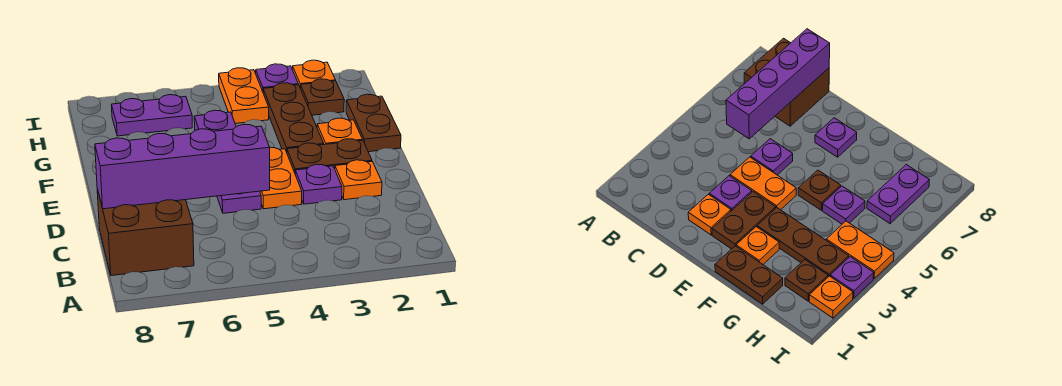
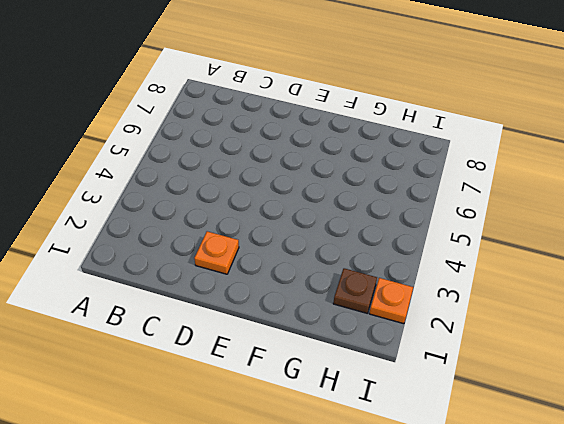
none -> brown 2x2 brick [97,189,194,276]
none -> purple 1x1 plate [295,164,342,204]
none -> orange 1x2 plate [260,147,302,209]

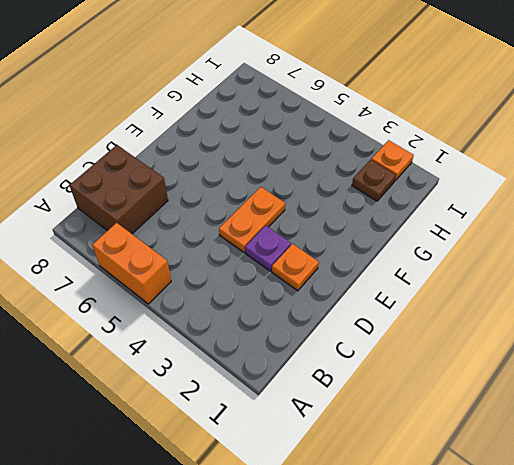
orange 1x2 brick [92,223,171,304] -> none
none -> purple 1x1 plate [217,191,261,213]
none -> brown 1x2 plate [287,139,372,173]
none -> purple 1x1 plate [815,118,857,157]

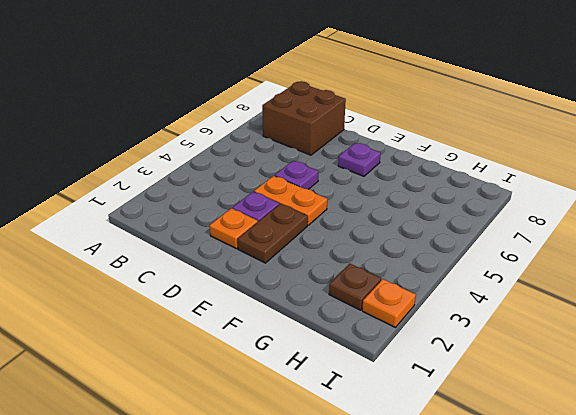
none -> brown 1x2 plate [346,94,401,152]
none -> orange 1x1 plate [317,118,363,145]
none -> brown 1x3 plate [263,83,324,152]

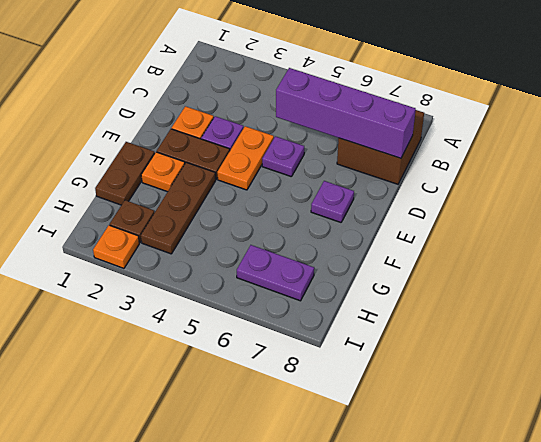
none -> brown 1x1 plate [798,170,841,210]
none -> purple 1x1 plate [194,110,236,131]
none -> orange 1x2 plate [219,68,269,123]

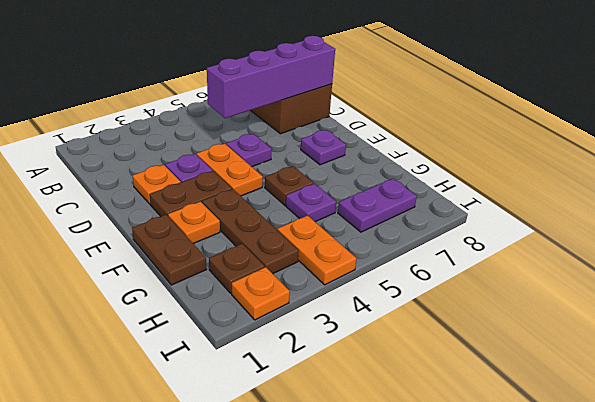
none -> purple 1x1 plate [256,64,298,91]

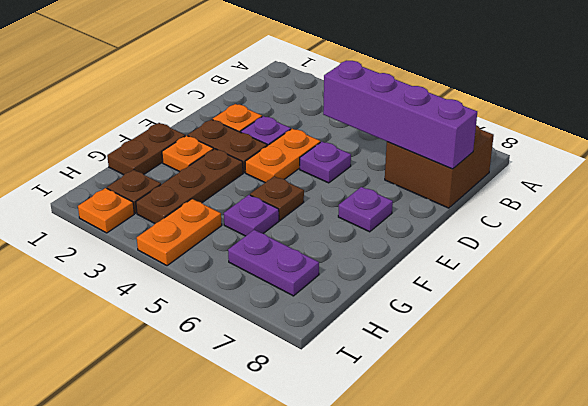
none -> purple 1x1 plate [256,64,298,91]

